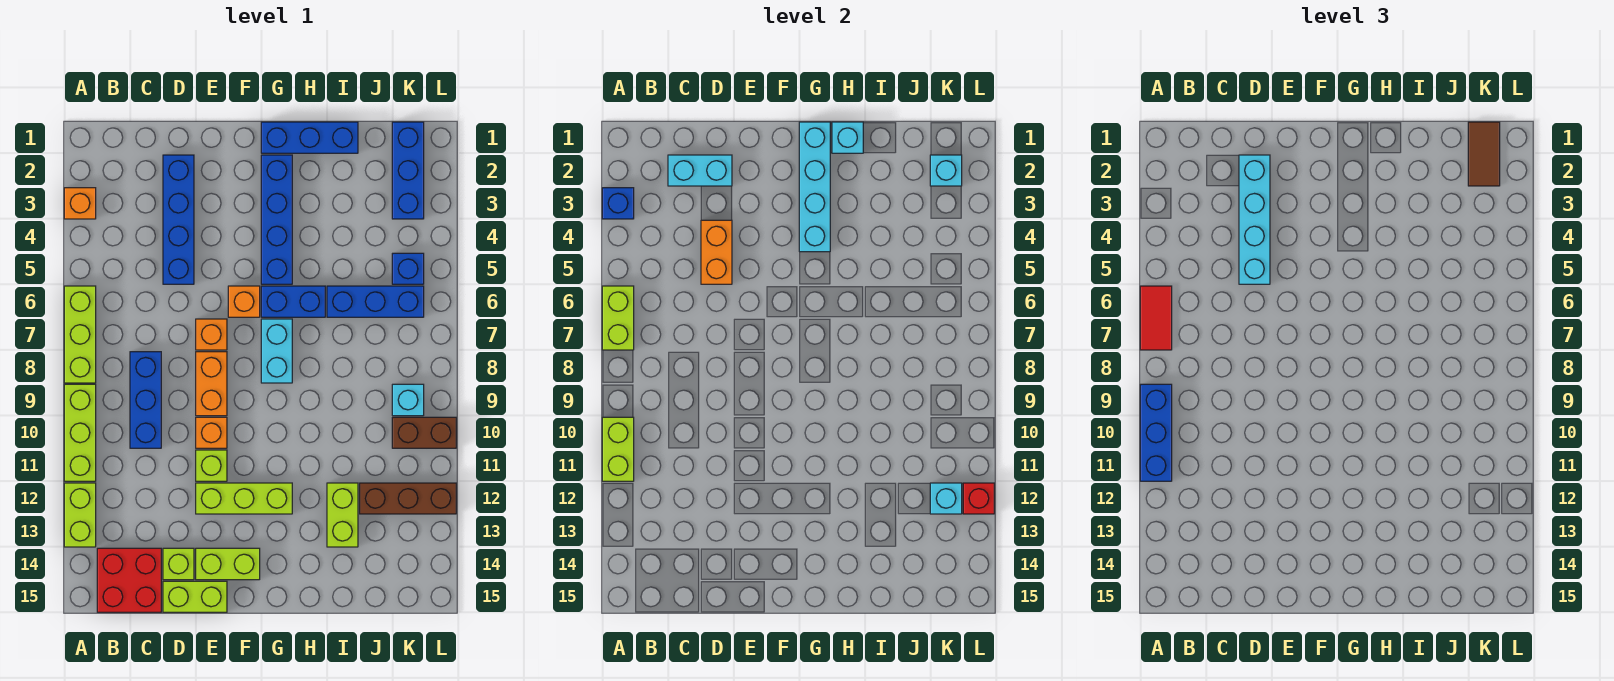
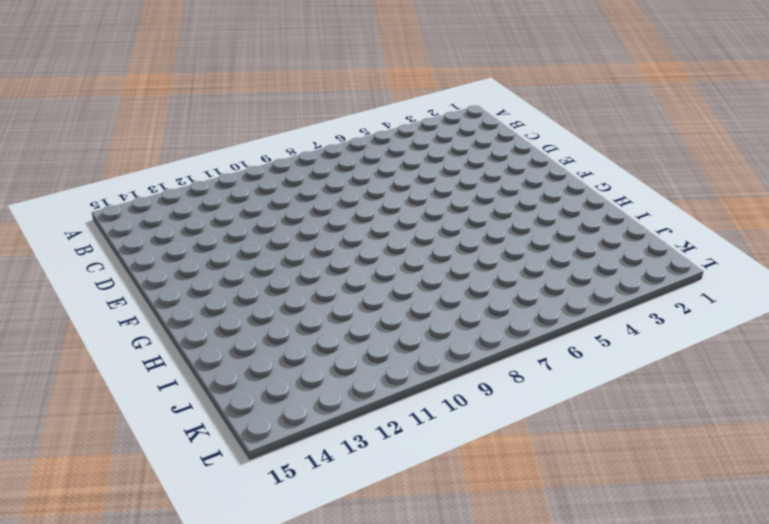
none -> orange 1x1 brick [64,188,96,219]
none -> lime 1x3 brick [64,286,96,383]
none -> lime 1x3 brick [64,384,96,481]
none -> lime 1x2 brick [64,483,96,547]

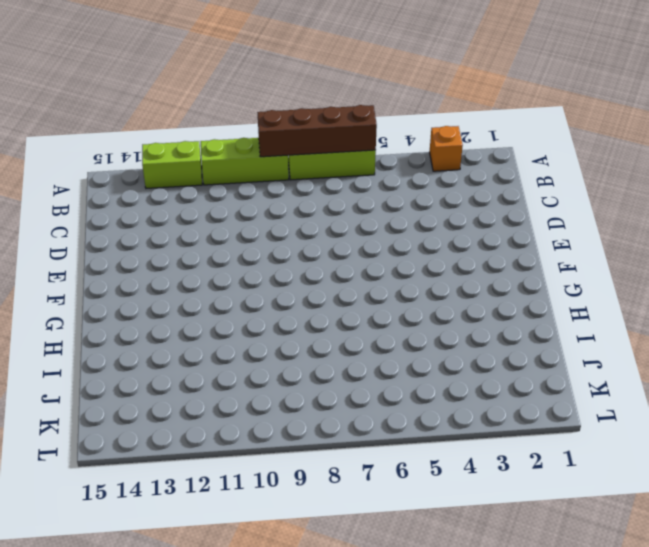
brown 1x4 brick [257,105,377,157] -> lime 1x2 brick [602,286,634,350]
none -> red 2x2 brick [97,548,161,612]
none -> blue 1x3 brick [130,352,161,448]
none -> blue 1x4 brick [163,155,194,284]
none -> lime 1x1 brick [163,548,194,580]

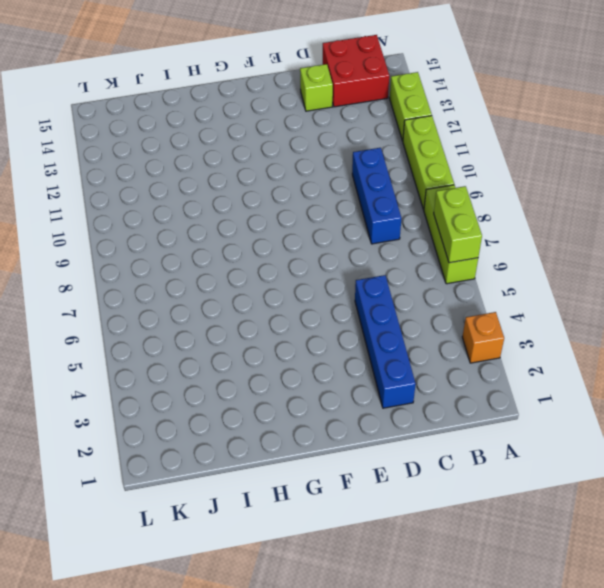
none -> lime 1x2 brick [163,581,227,612]
none -> orange 1x1 brick [196,319,227,350]
none -> orange 1x2 brick [196,352,227,416]
none -> orange 1x1 brick [196,417,227,448]

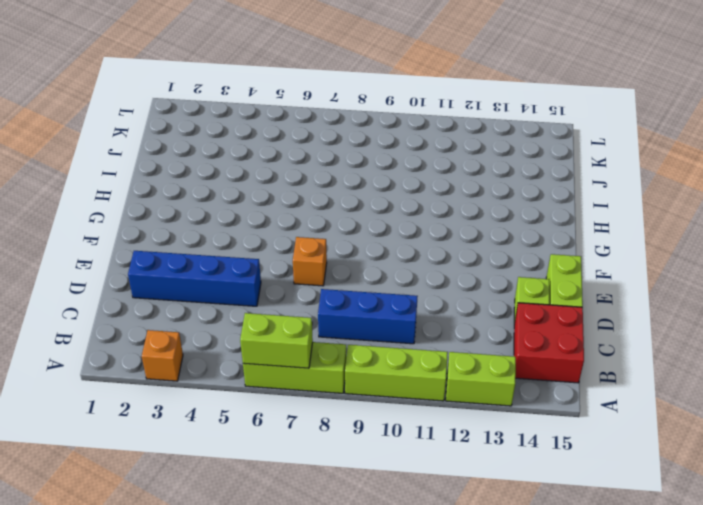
none -> orange 1x2 brick [196,352,227,416]
none -> orange 1x1 brick [196,417,227,448]
none -> lime 1x1 brick [196,450,227,481]
none -> lime 1x3 brick [196,483,292,514]

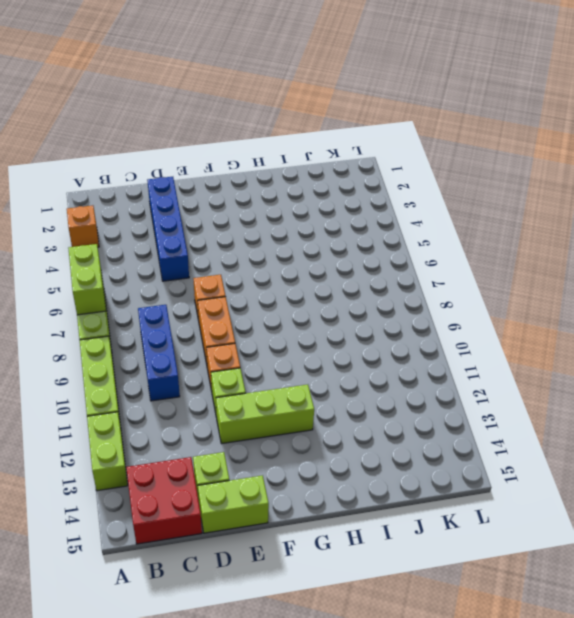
none -> lime 1x2 brick [196,548,260,580]
none -> orange 1x1 brick [228,286,260,317]
none -> blue 1x3 brick [261,122,358,153]
none -> blue 1x4 brick [261,155,292,284]

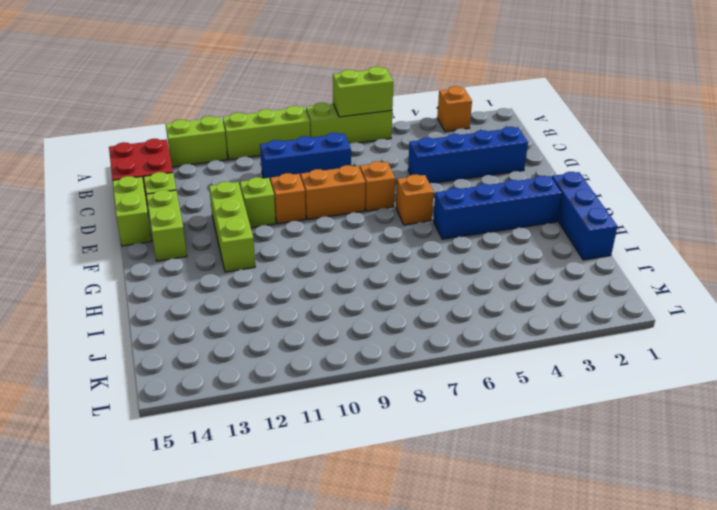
none -> blue 1x2 brick [261,286,325,317]
none -> cyan 1x2 brick [261,319,292,383]
none -> blue 1x3 brick [327,286,424,317]
none -> lime 1x2 brick [327,483,358,547]

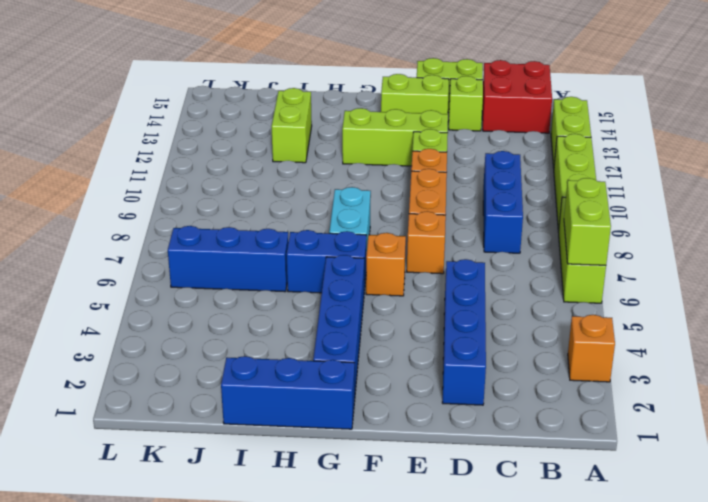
none -> brown 1x3 brick [360,483,456,514]
none -> blue 1x3 brick [392,122,424,219]
none -> blue 1x1 brick [392,253,424,284]
none -> cyan 1x1 brick [392,384,424,416]

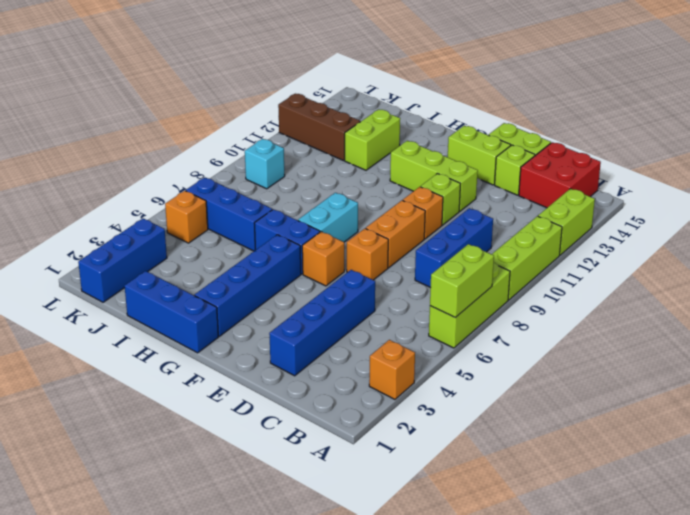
orange 1x1 brick [165,191,208,243] -> blue 1x1 brick [392,253,424,284]
none -> brown 1x2 brick [392,417,456,448]
none -> blue 1x1 brick [602,188,634,219]
none -> lime 1x2 brick [602,417,634,481]
none -> cyan 1x2 brick [668,155,732,186]

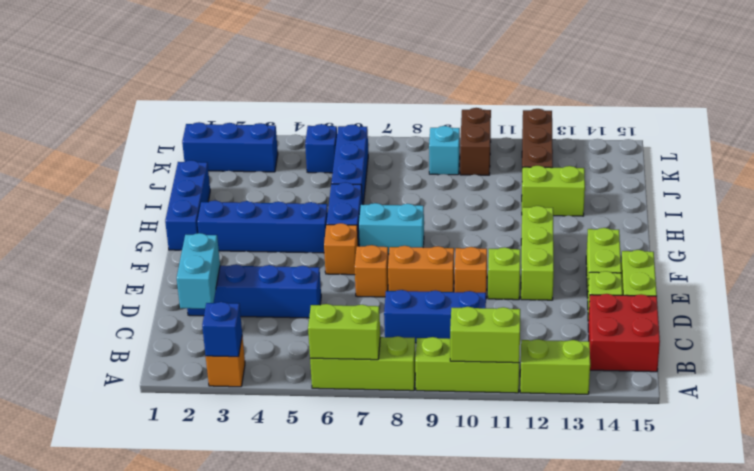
none -> orange 1x2 brick [701,220,732,284]
none -> cyan 1x4 brick [799,122,830,252]
none -> cyan 1x1 brick [832,122,863,153]
none -> cyan 1x1 brick [930,155,962,186]

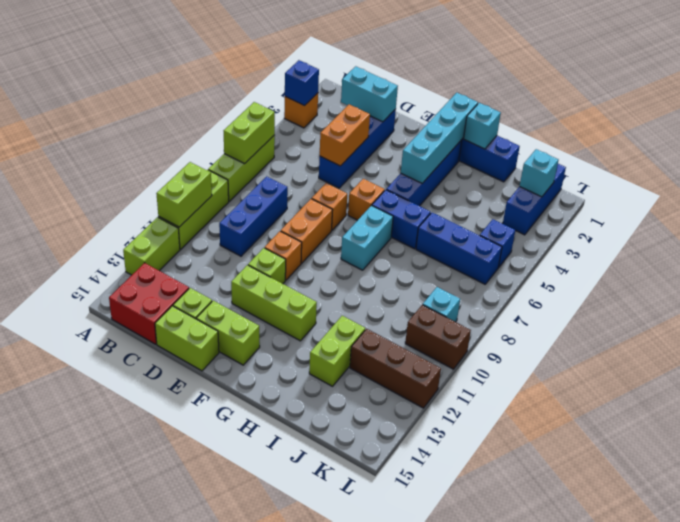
none -> cyan 1x1 brick [930,483,962,514]
none -> red 1x1 brick [963,483,994,514]
none -> red 1x2 tile [1140,286,1172,350]
none -> blue 1x3 brick [1140,384,1172,481]

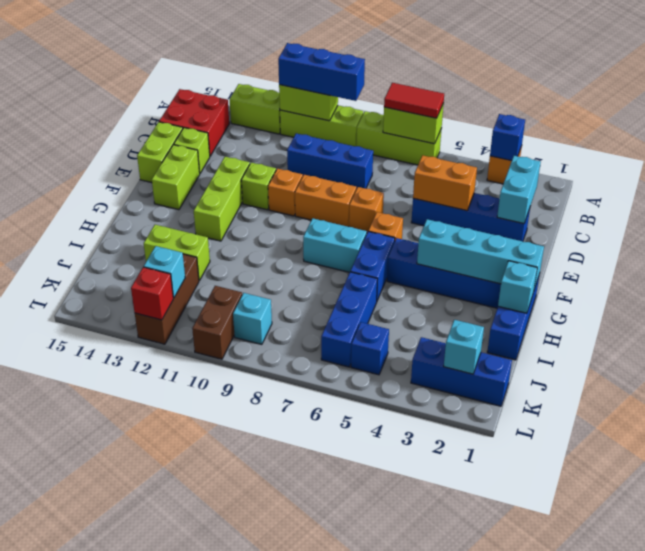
none -> cyan 1x4 brick [1239,155,1270,284]
none -> brown 1x2 tile [1468,122,1500,186]

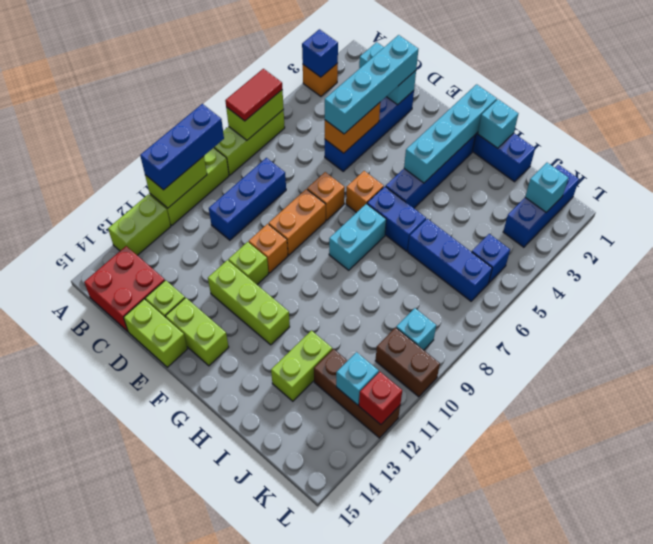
none -> brown 1x2 tile [1468,122,1500,186]

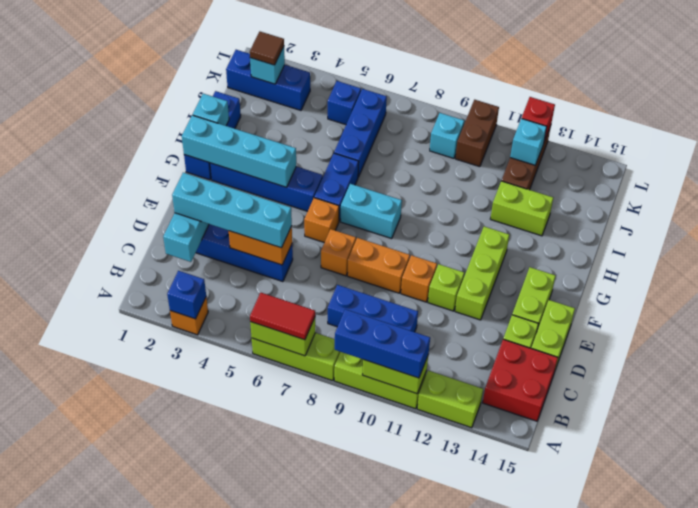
brown 1x1 tile [250,32,284,65] -> brown 1x2 tile [1468,122,1500,186]

